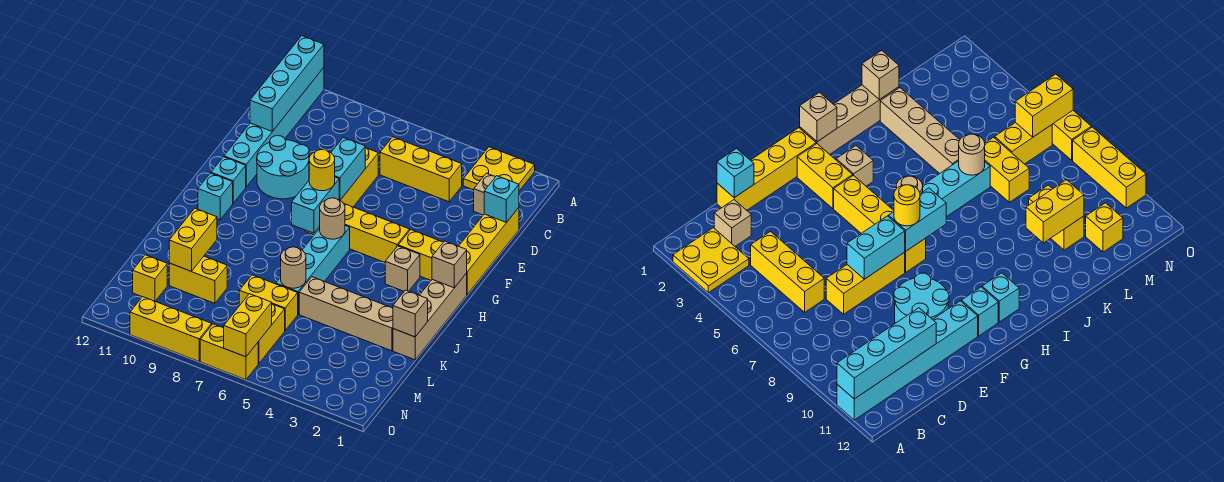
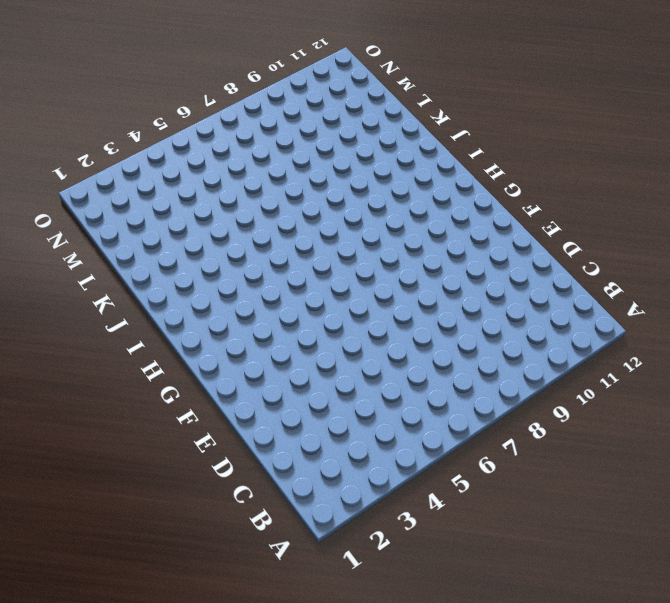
none -> yellow 2x2 plate [463,147,535,191]
none -> cyan 1x6 brick [224,68,324,187]
none -> tan 1x1 brick [474,173,495,215]
none -> yellow 1x3 brick [380,137,462,202]

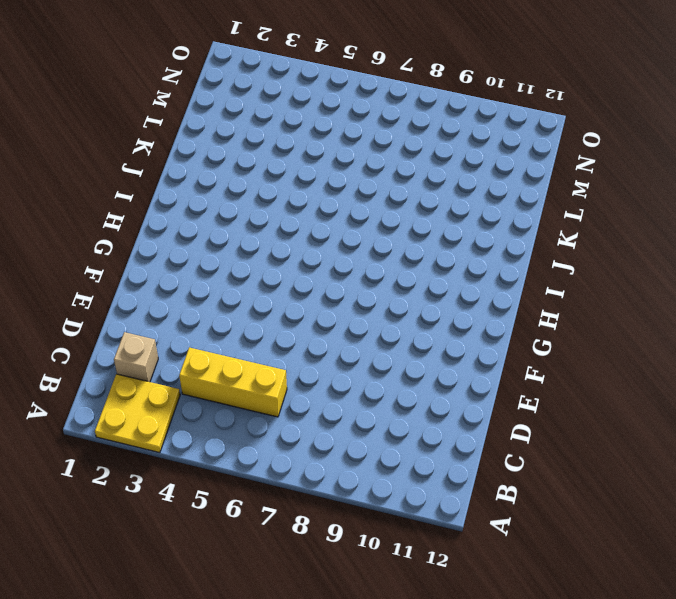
none -> cyan 1x6 brick [224,68,324,187]
none -> yellow 1x4 brick [459,208,519,294]
none -> yellow 1x3 brick [340,148,378,207]
none -> cyan 2x2 round brick [257,136,309,199]

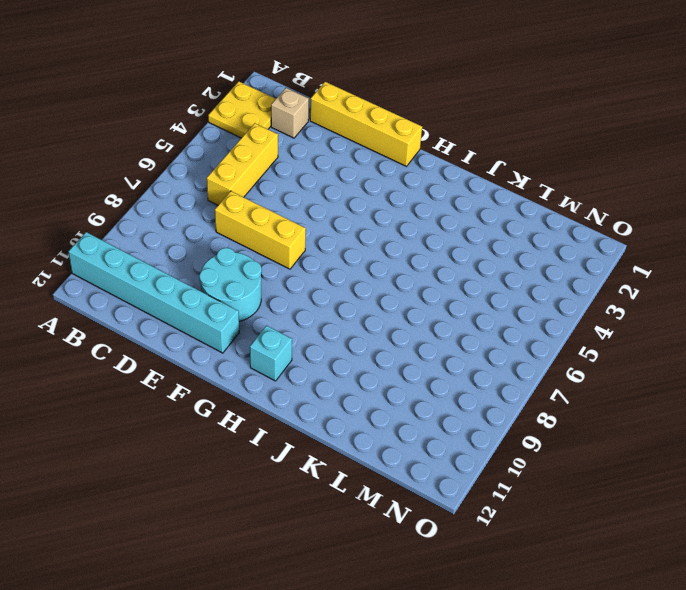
none -> yellow 1x2 brick [398,230,443,280]
none -> yellow 1x4 brick [305,204,410,262]
none -> cyan 1x1 brick [211,157,246,203]
none -> tan 1x4 brick [393,273,467,360]

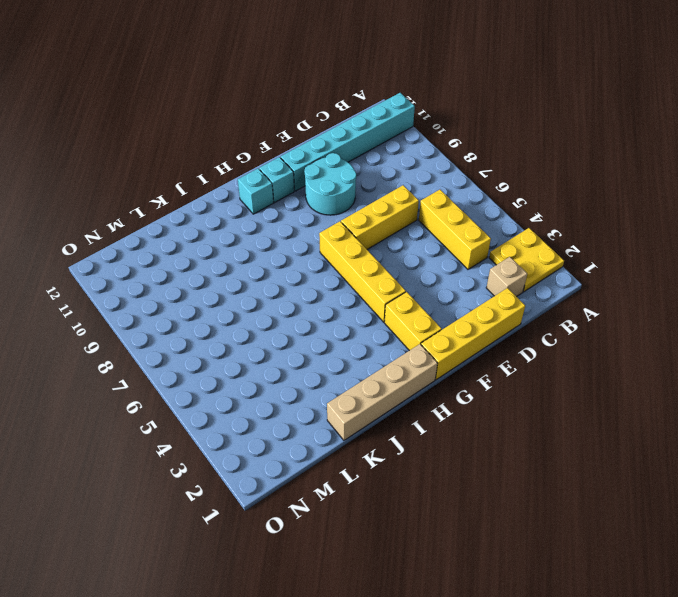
none -> tan 1x1 brick [385,246,420,291]
none -> cyan 1x4 brick [276,226,350,314]
none -> tan 1x4 brick [299,277,393,351]
none -> yellow 1x2 brick [239,275,298,330]

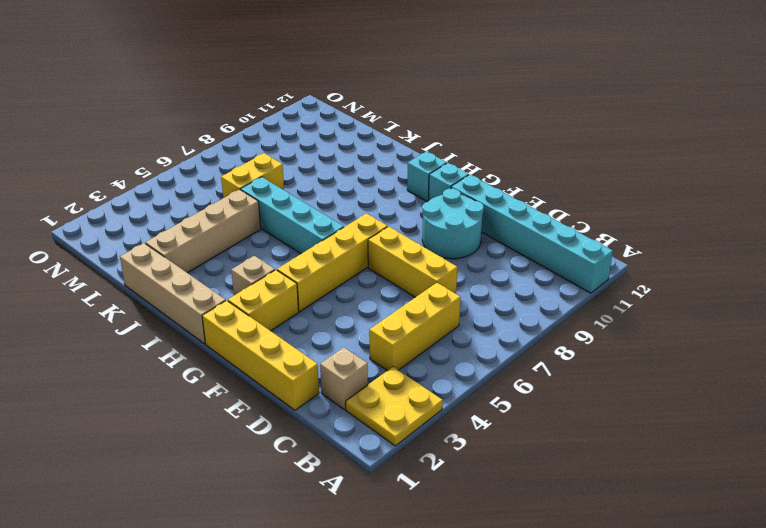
none -> yellow 1x2 brick [169,256,227,303]
none -> yellow 1x2 brick [258,304,285,363]
none -> yellow 1x1 brick [133,255,167,301]
none -> yellow 1x2 brick [200,324,258,380]

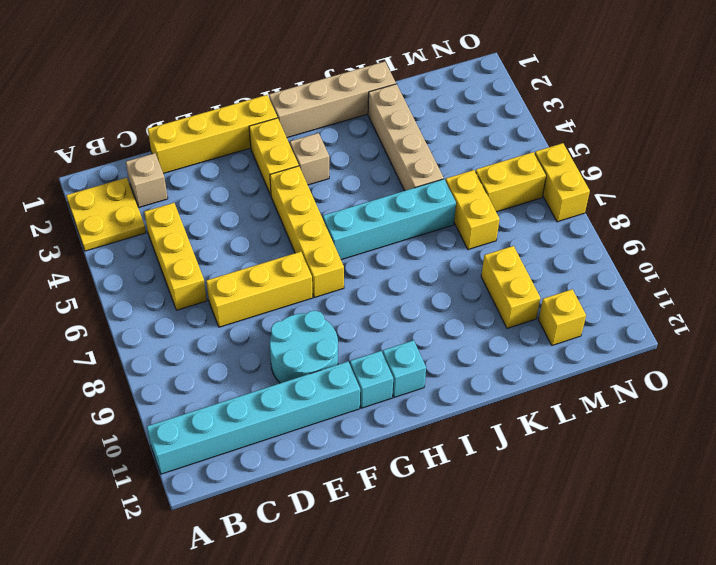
none -> yellow 1x3 brick [130,297,212,361]
none -> cyan 1x4 brick [250,36,324,131]
none -> cyan 1x1 brick [484,176,519,222]
none -> cyan 1x2 brick [331,138,365,200]

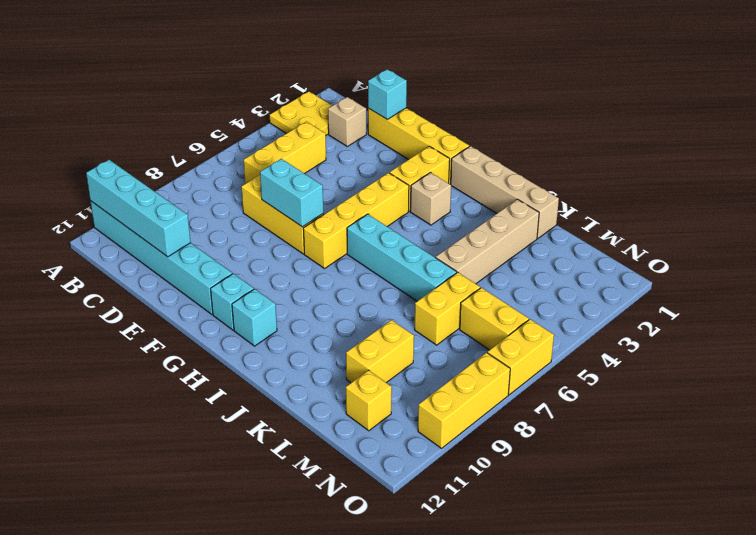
none -> cyan 2x2 round brick [257,136,309,199]
none -> cyan 1x2 brick [292,177,339,233]
none -> tan 1x1 brick [432,241,467,288]
none -> tan 1x1 round brick [320,198,345,239]

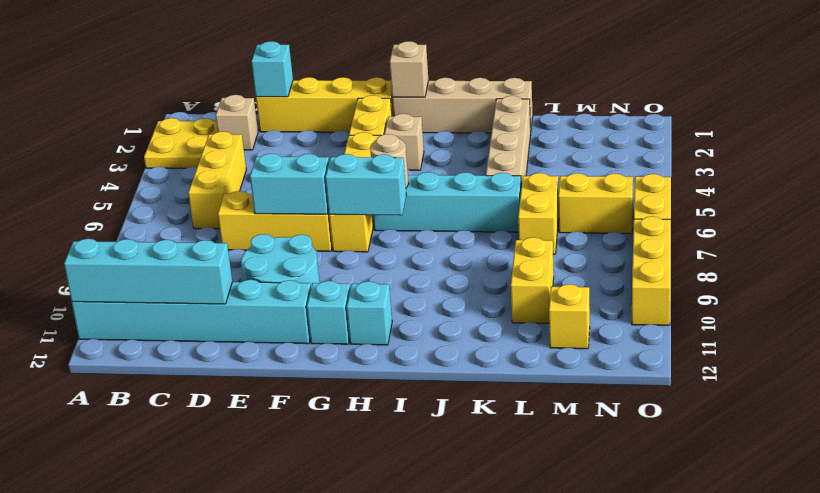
none -> tan 1x1 brick [393,290,428,337]
none -> tan 1x1 round brick [281,247,306,288]
none -> yellow 1x2 brick [169,208,217,271]
none -> yellow 1x2 brick [224,294,272,357]

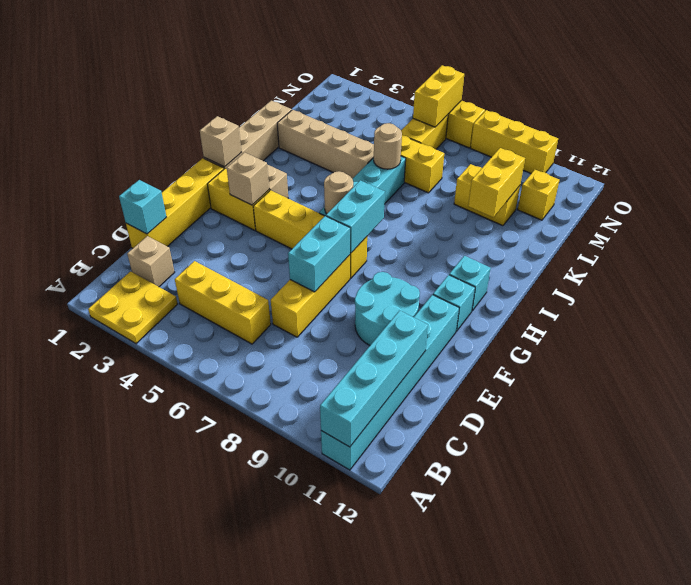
tan 1x1 brick [227,152,269,205] -> tan 1x1 brick moved to [393,290,428,337]
none -> yellow 1x1 round brick [309,150,335,191]

